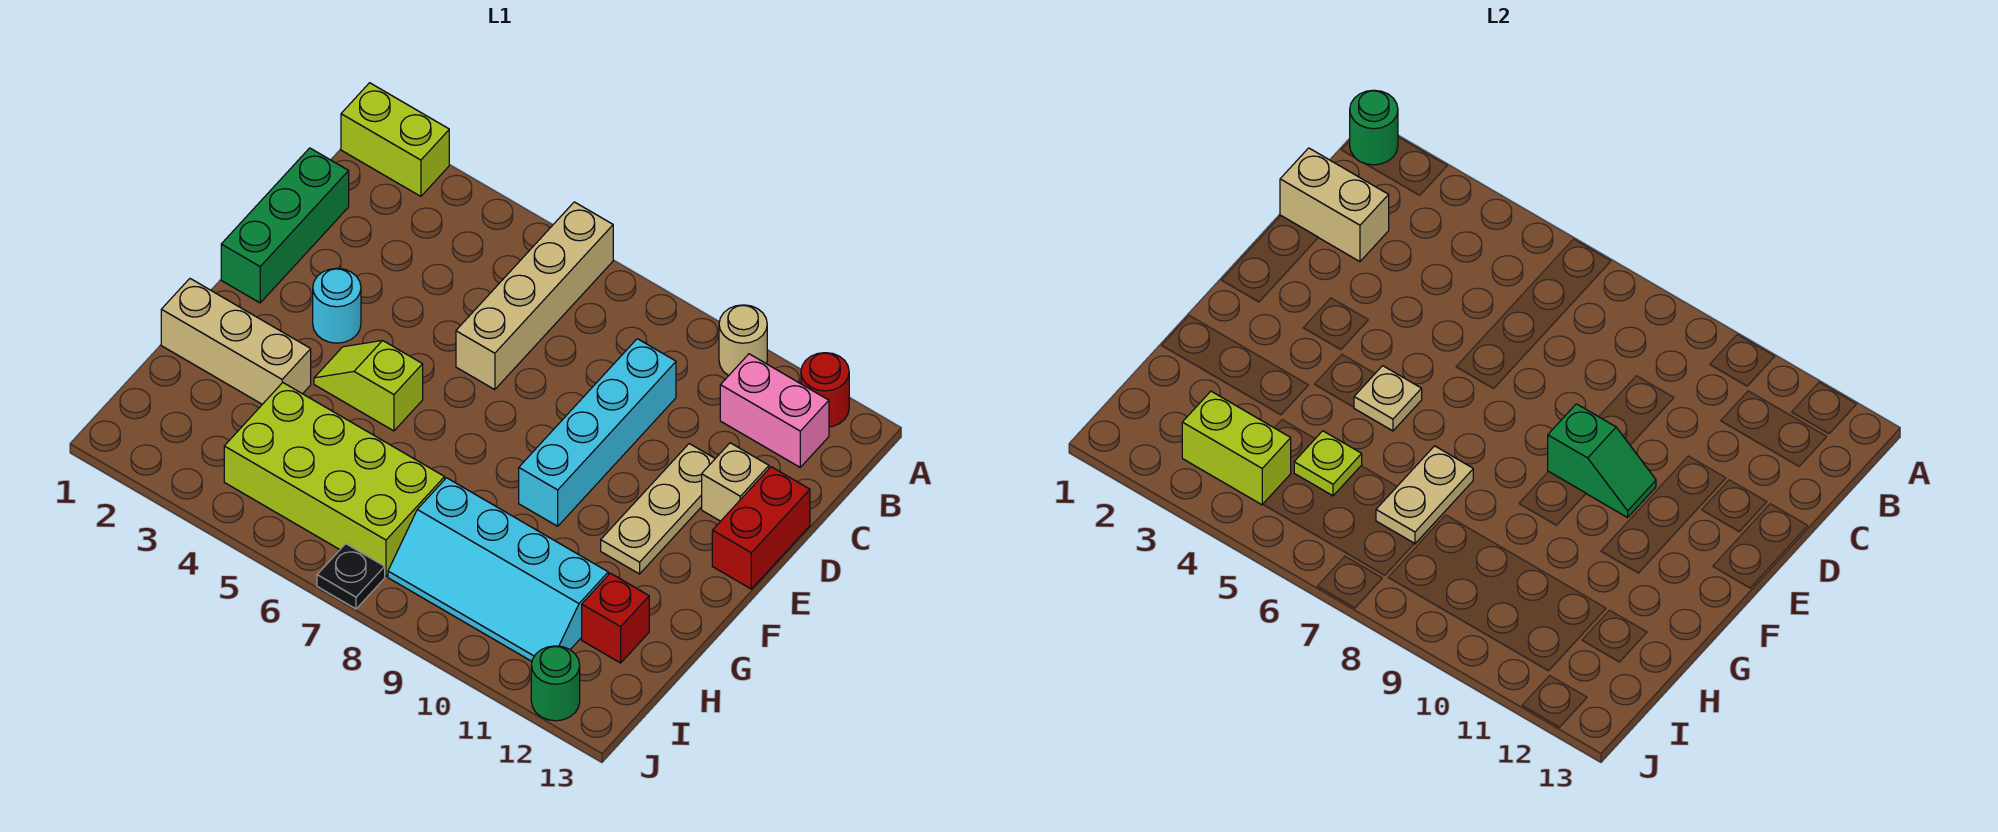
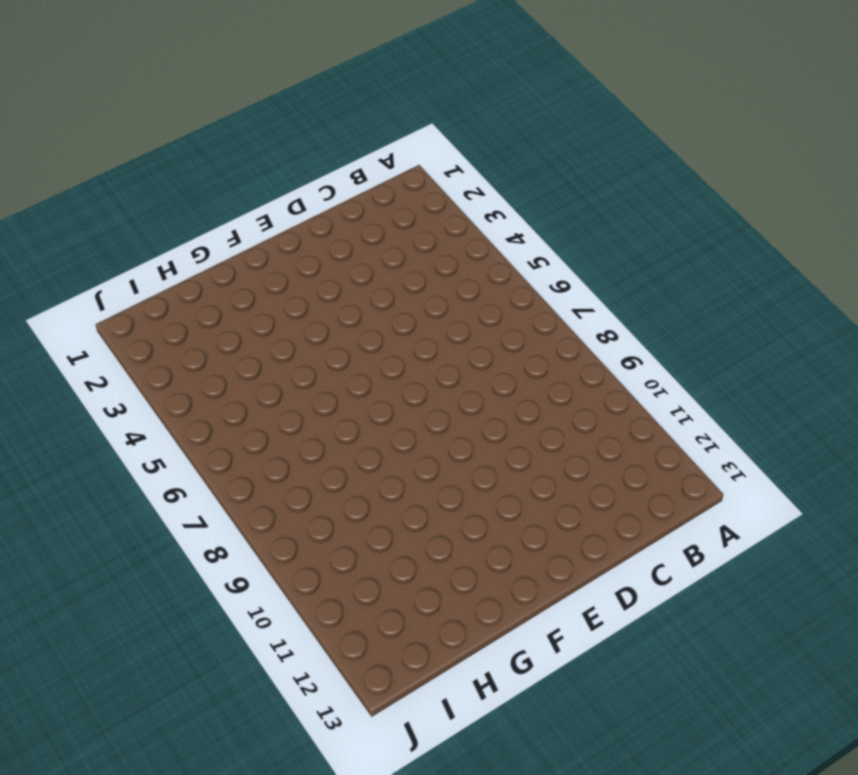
none -> lime 1x2 brick [341,83,449,196]
none -> tan 1x4 brick [456,202,613,390]
none -> tan 1x1 round brick [719,305,767,376]

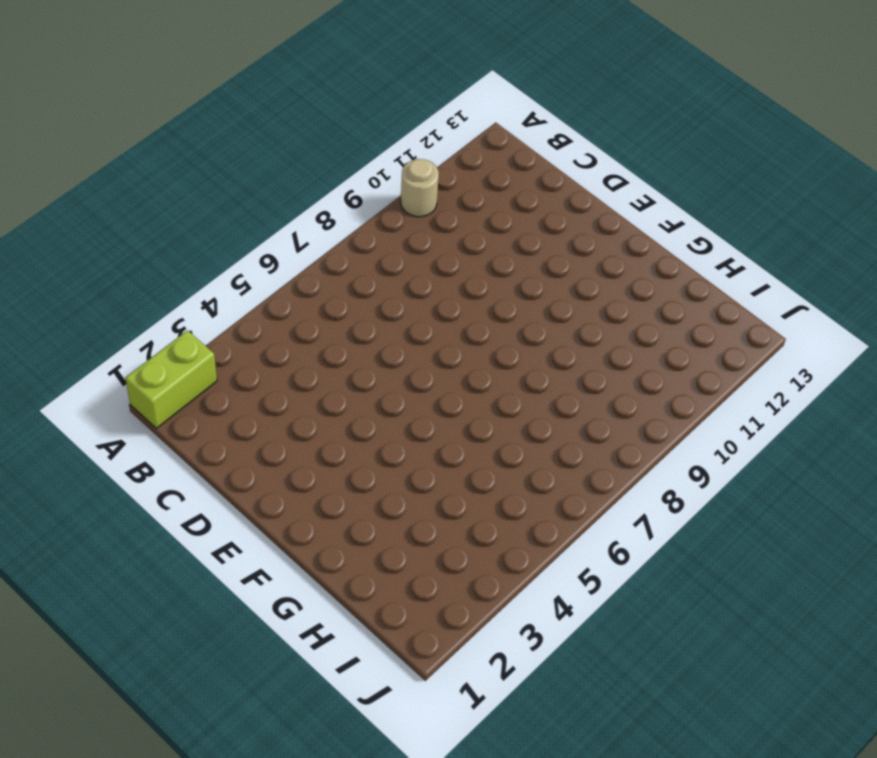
none -> tan 1x4 brick [456,202,613,390]
none -> red 1x1 round brick [801,353,849,427]
none -> pink 1x2 brick [720,354,829,467]

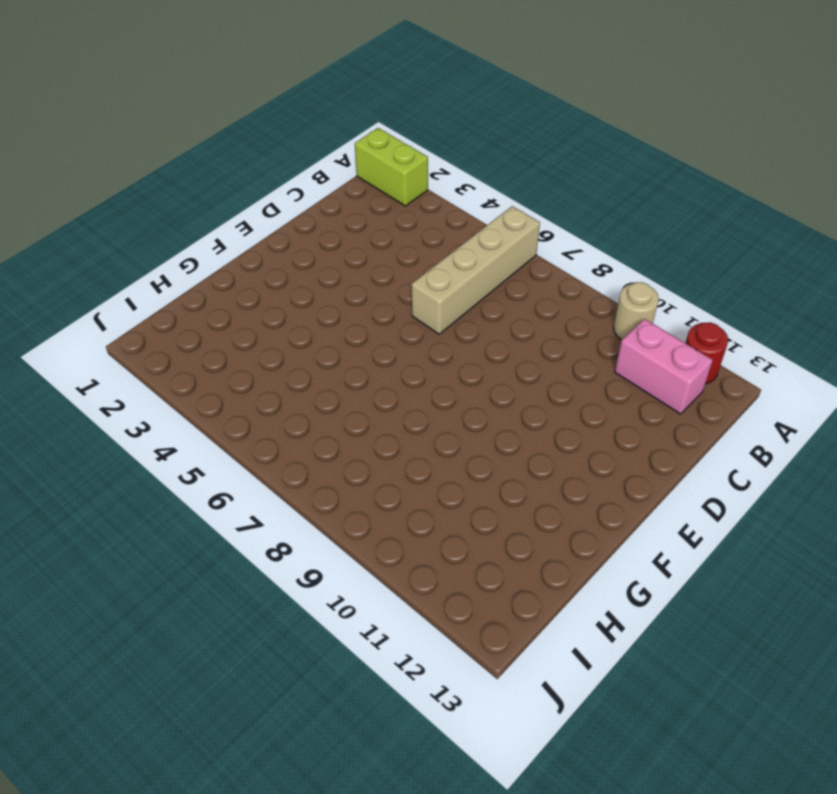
none -> green 1x3 brick [221,148,349,303]
none -> cyan 1x4 brick [519,339,676,526]
none -> tan 1x3 plate [601,444,715,574]

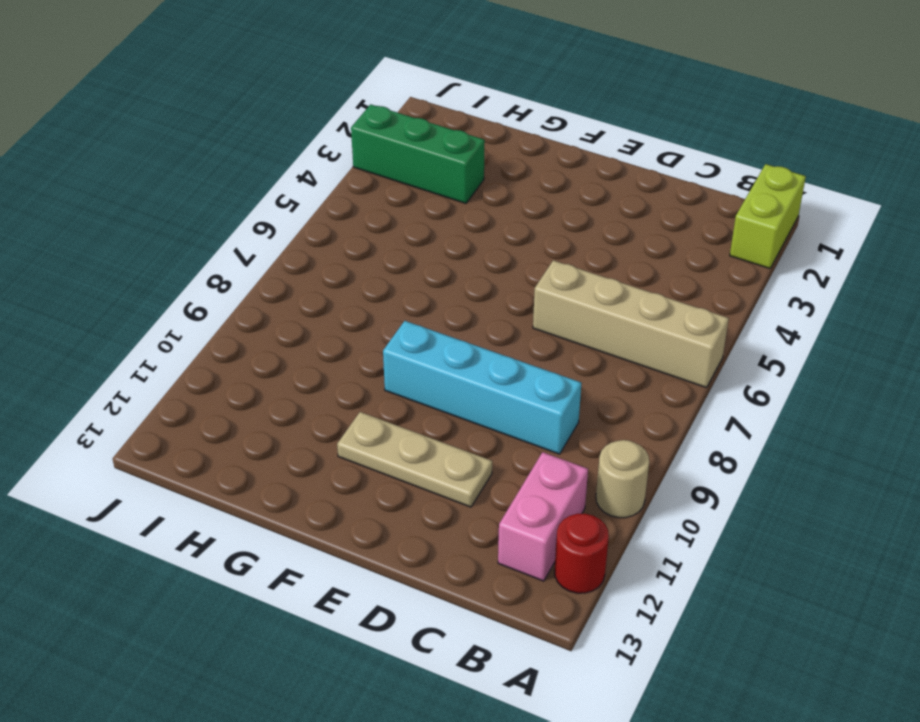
green 1x3 brick [351,104,485,203] -> green 1x3 brick moved to [221,148,349,303]
none -> tan 1x1 brick [702,443,769,521]
none -> red 1x2 brick [712,467,810,589]
none -> cyan 1x1 round brick [313,268,361,343]

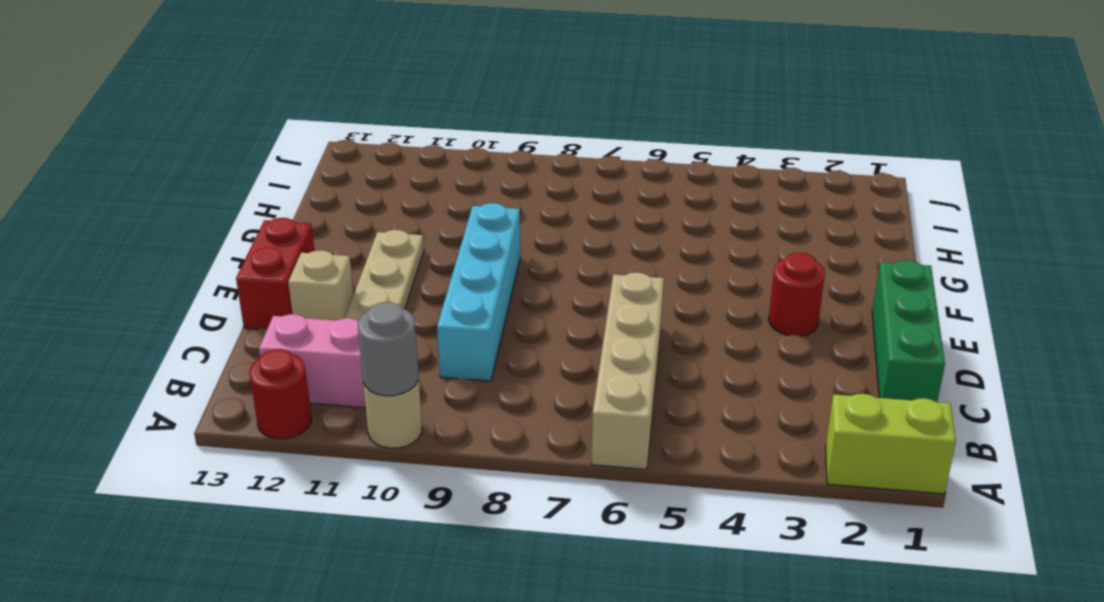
grey 1x1 round brick [358,302,418,396] -> none
red 1x1 round brick [769,253,825,336] -> cyan 1x1 round brick [313,268,361,343]
none -> lime 1x2 slope [314,341,423,431]
none -> tan 1x3 brick [161,279,311,404]
none -> lime 2x4 brick [224,383,445,576]

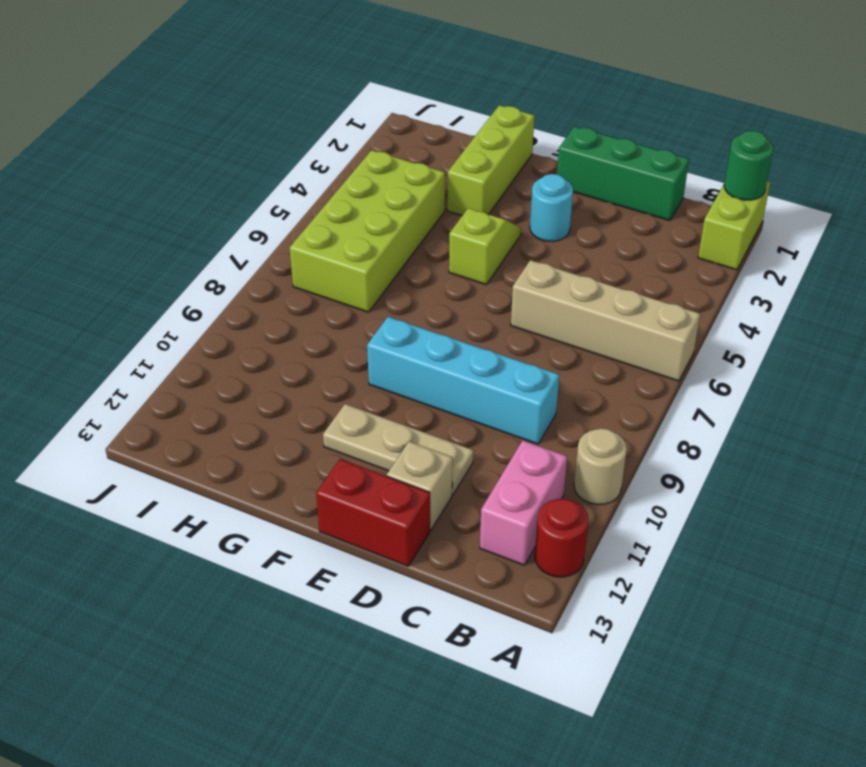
lime 1x3 brick [447,105,534,215] -> tan 1x3 brick [161,279,311,404]
none -> cyan 2x4 slope [388,478,608,661]
none -> red 1x1 brick [582,573,649,663]
none -> black 1x1 plate [317,544,385,609]

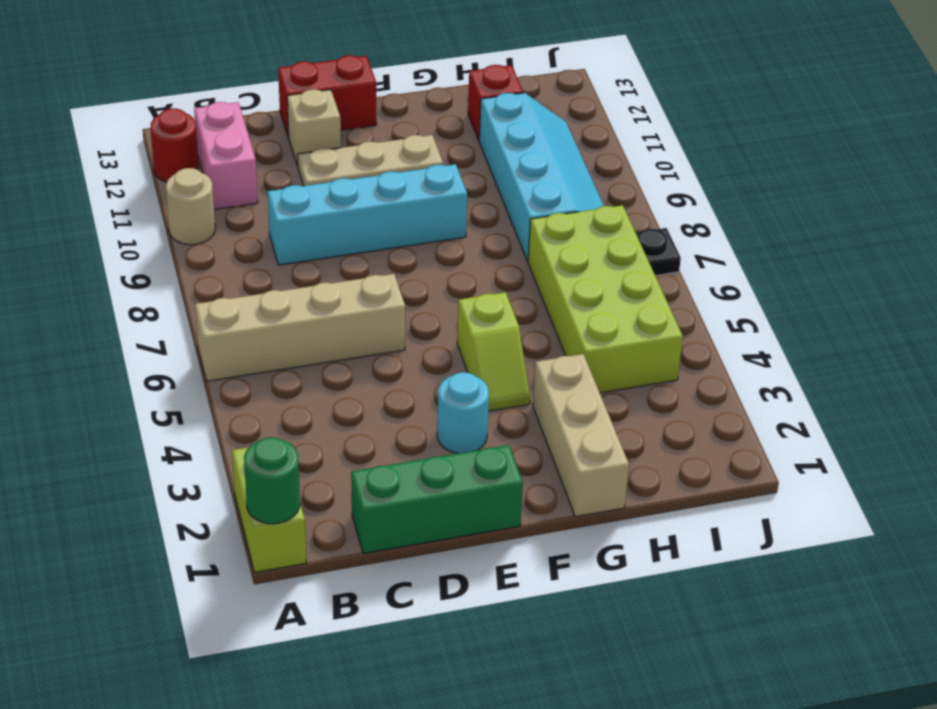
none -> green 1x1 round brick [531,646,580,721]
none -> tan 1x2 brick [1280,148,1389,262]
none -> green 1x2 slope [1548,404,1656,517]

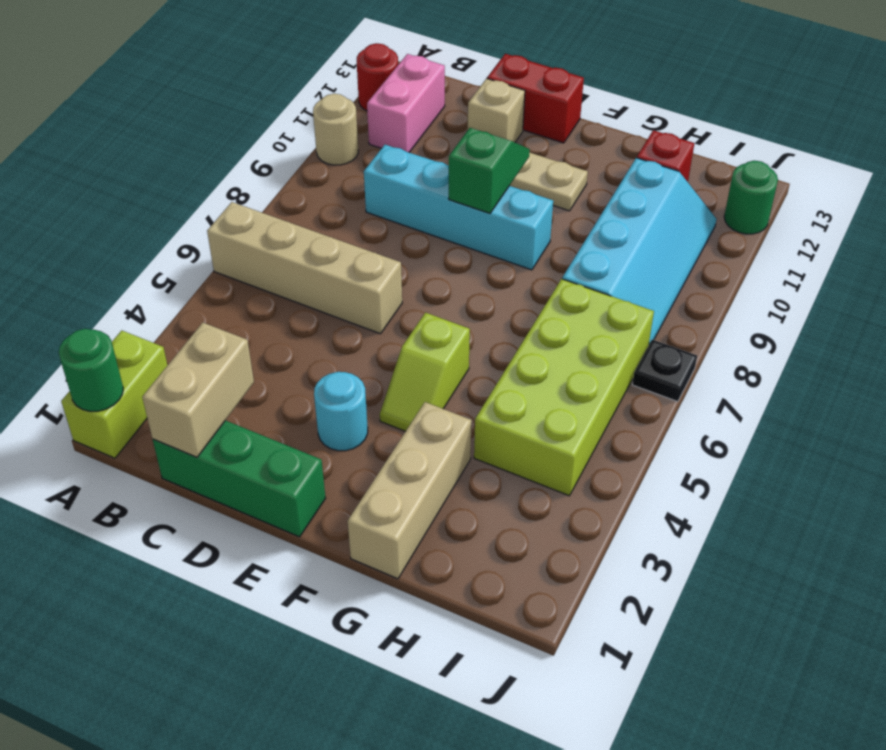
none -> tan 1x1 plate [1354,366,1422,431]
none -> tan 1x2 plate [1376,446,1473,544]
none -> lime 1x1 plate [1294,431,1362,496]

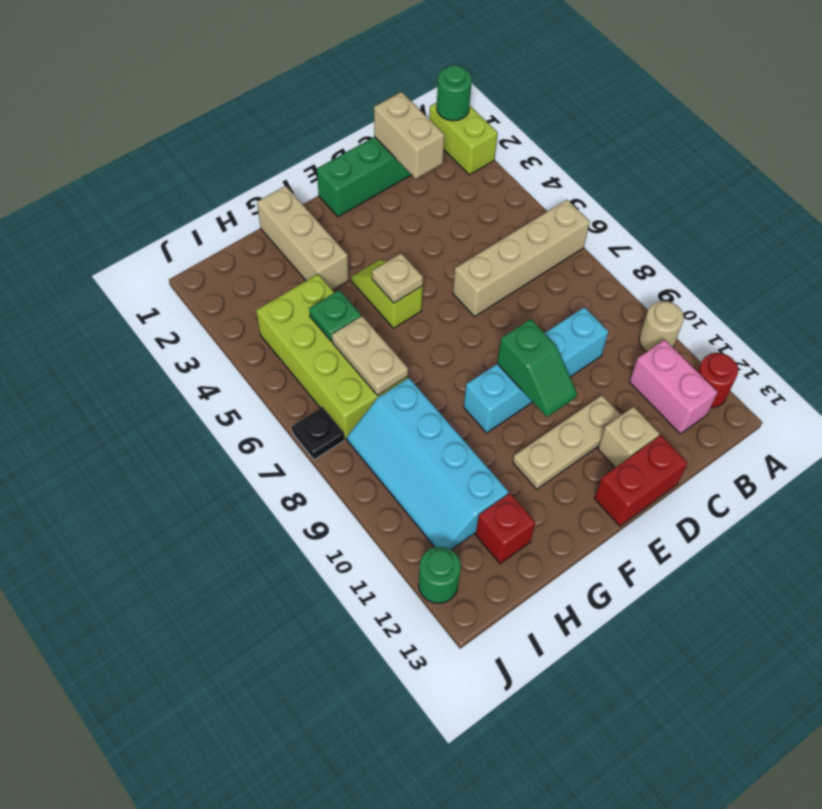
green 1x1 plate [309,290,361,341] -> lime 1x1 plate [1294,431,1362,496]
tan 1x2 plate [332,316,408,396] -> tan 1x2 plate turned to [1376,446,1473,544]
none -> cyan 1x1 round brick [313,268,361,343]
none -> lime 1x2 brick [1182,391,1291,505]

